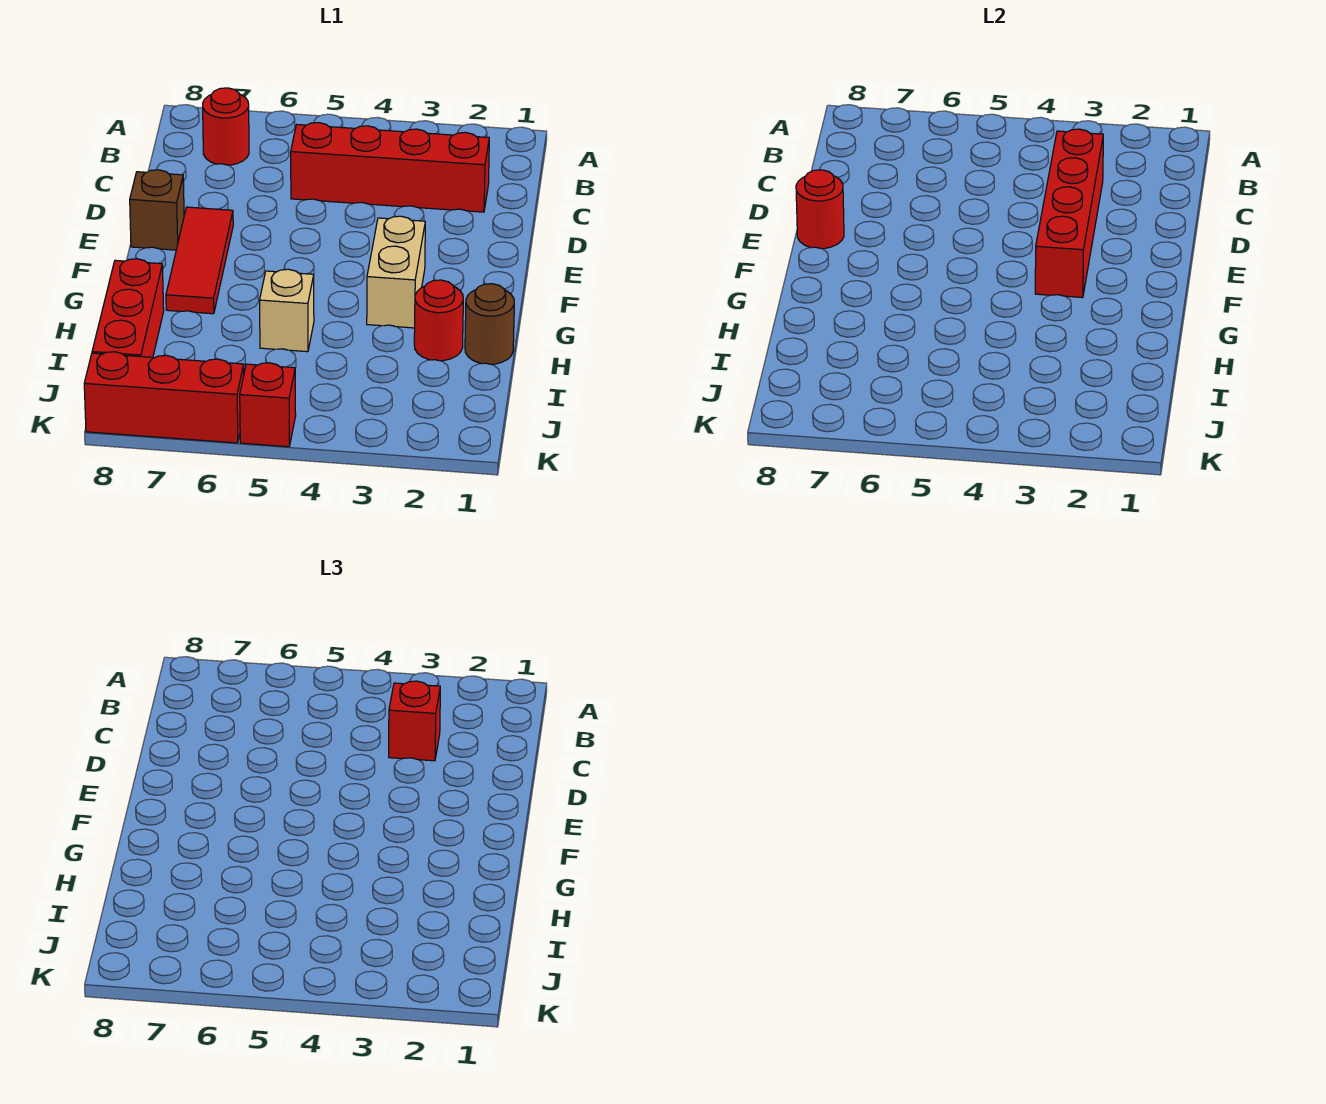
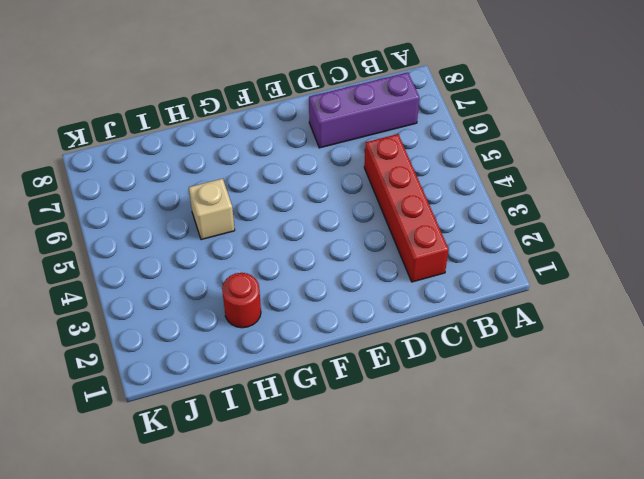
purple 1x3 brick [309,72,419,148] -> red 1x1 round brick [203,88,249,165]
none -> red 1x3 tile [166,207,233,314]
none -> brown 1x1 brick [130,170,184,250]
none -> tan 1x2 brick [367,216,425,328]

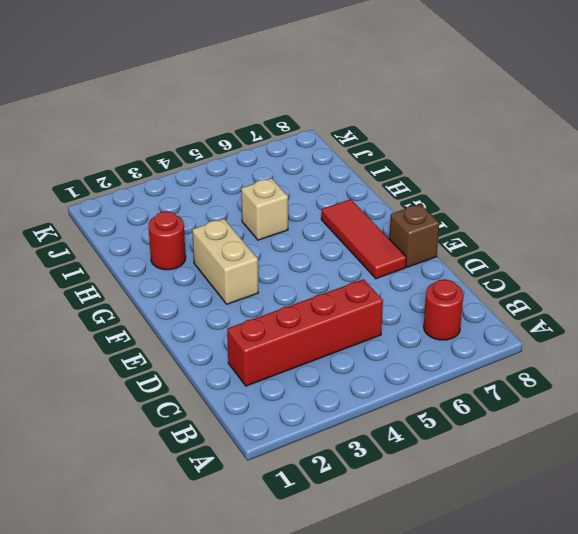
none -> brown 1x1 round brick [465,284,514,364]
none -> red 1x3 brick [92,259,164,357]
none -> red 1x1 brick [240,363,296,447]

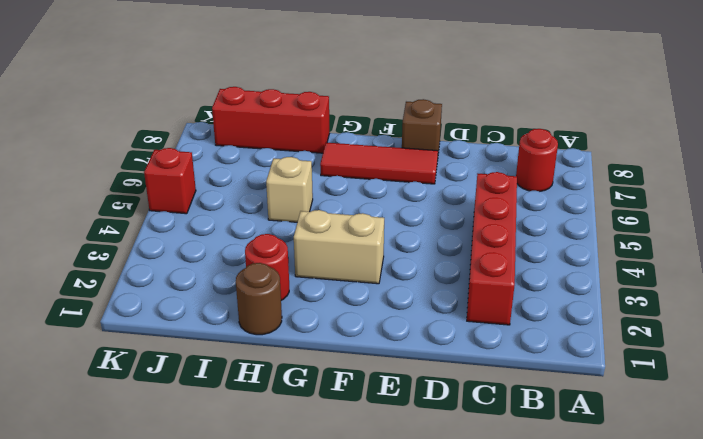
none -> red 1x3 brick [84,352,244,443]
none -> red 1x4 brick [1035,129,1103,298]
none -> red 1x1 round brick [796,170,844,249]

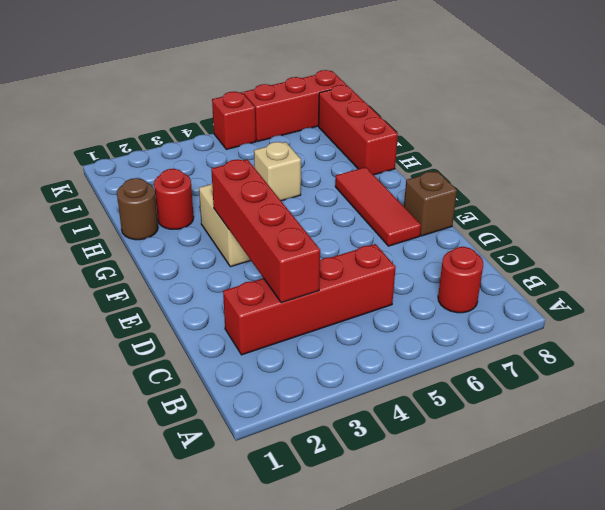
none -> red 1x1 round brick [796,170,844,249]
none -> red 1x1 brick [389,681,440,761]

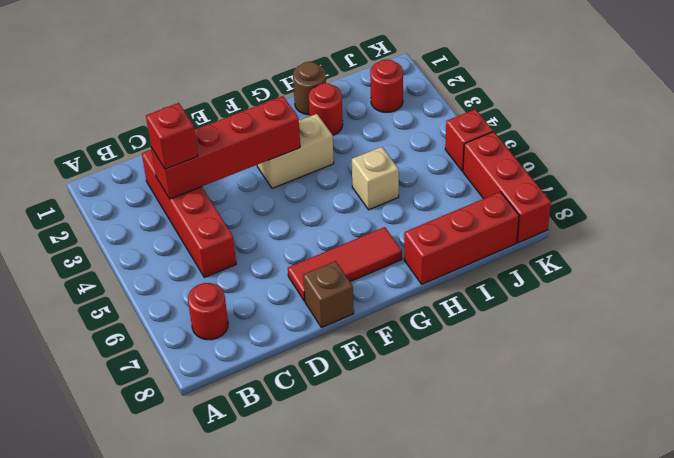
red 1x1 round brick [370,59,403,112] -> red 1x1 round brick moved to [796,170,844,249]

